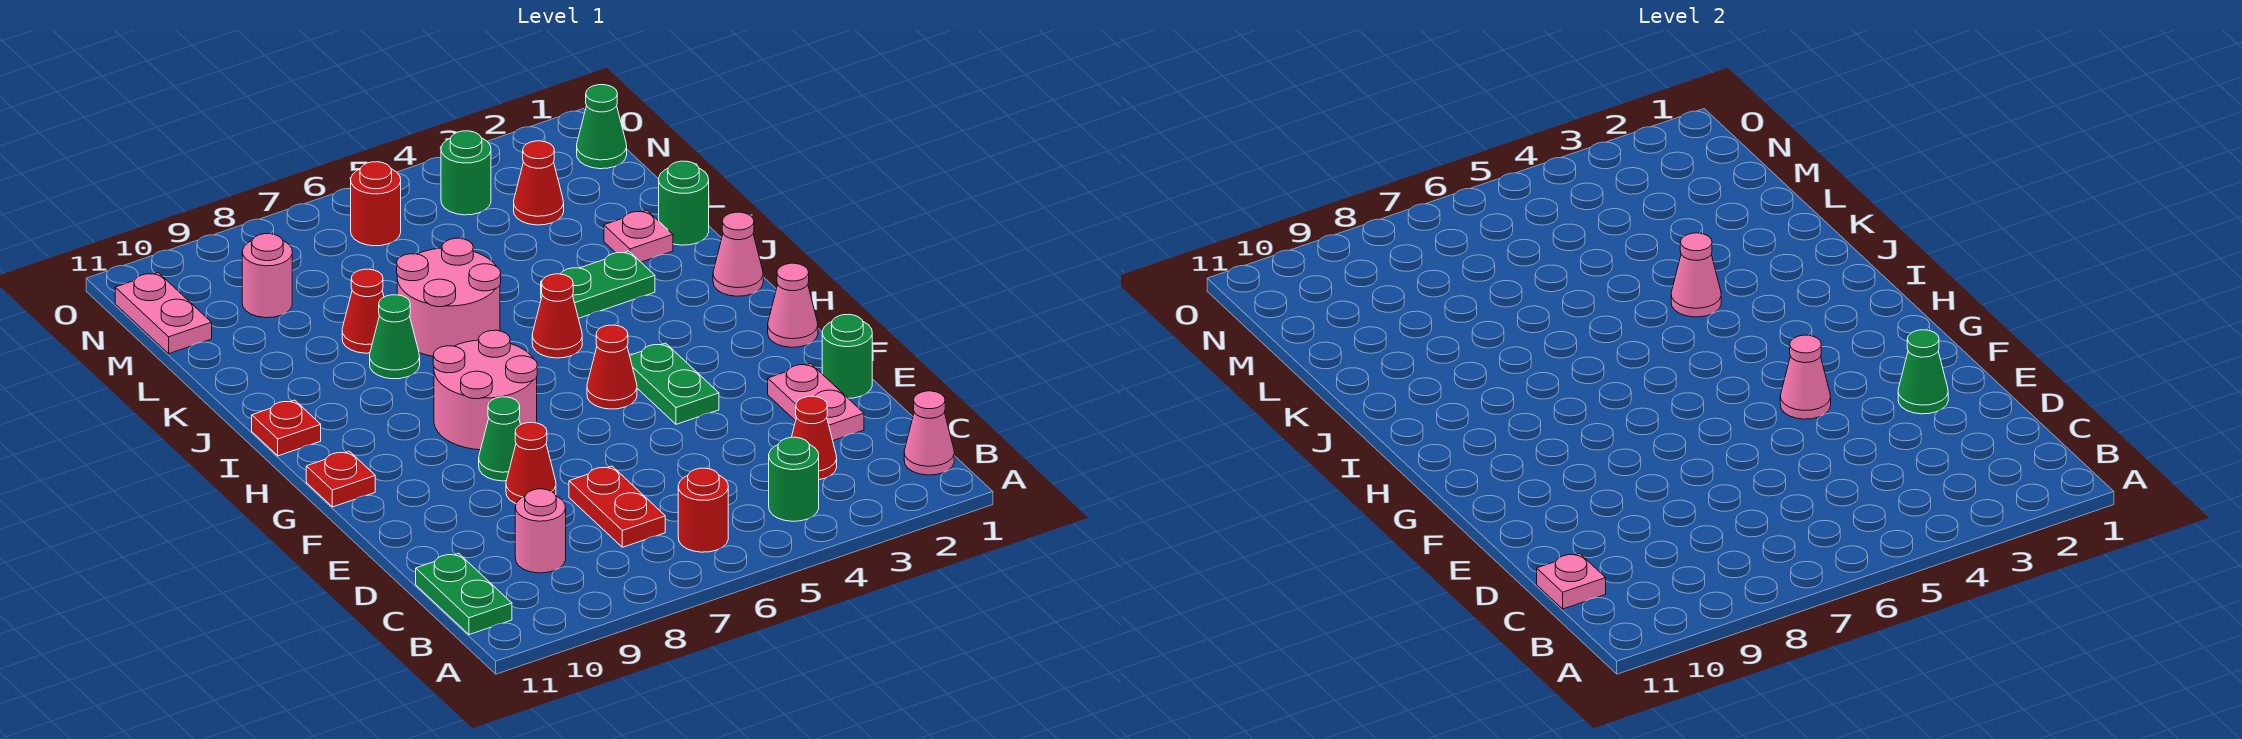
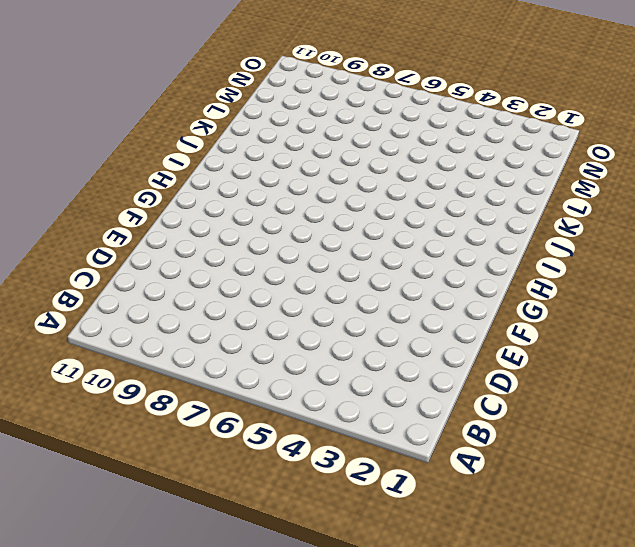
none -> pink 1x1 cone [904,391,954,475]
none -> green 1x1 round brick [769,437,819,521]
none -> red 1x1 round brick [678,468,728,552]
none -> green 1x2 plate [416,553,512,635]

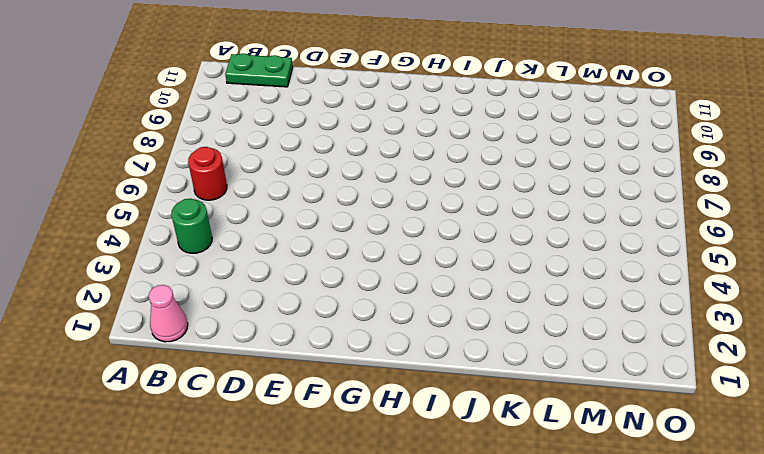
none -> red 1x1 cone [792,396,837,480]
none -> red 1x2 plate [569,466,665,547]
none -> pink 1x1 round brick [515,489,566,573]
none -> pink 1x2 plate [768,363,864,441]

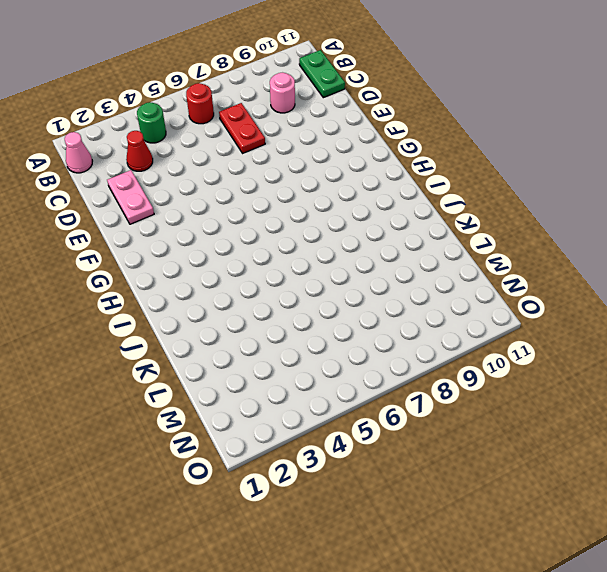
none -> green 1x1 round brick [822,314,872,398]
none -> red 1x1 cone [506,423,556,504]
none -> green 1x2 plate [630,343,719,424]
none -> green 1x1 cone [479,397,521,481]

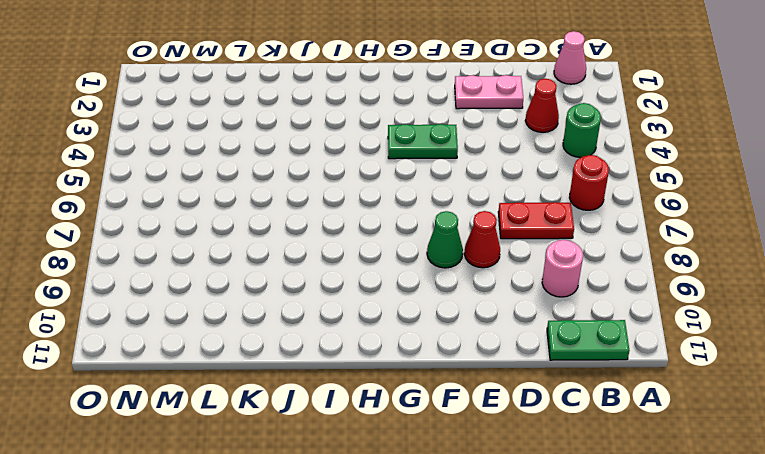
none -> green 1x1 round brick [822,314,872,398]
none -> pink 1x1 cone [768,263,818,347]
none -> red 1x1 cone [587,325,637,409]
none -> pink 2x2 round brick [433,330,537,450]

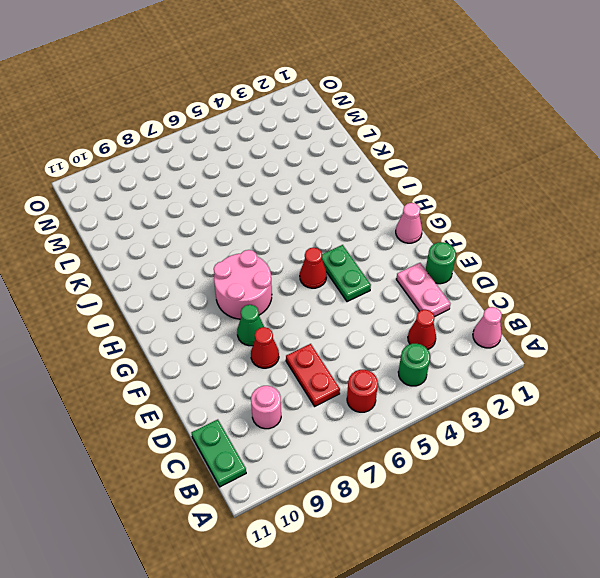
none -> red 1x1 plate [306,451,375,507]
none -> pink 1x1 cone [713,212,763,296]
none -> red 1x1 cone [532,274,582,358]
none -> red 1x1 plate [252,400,321,456]

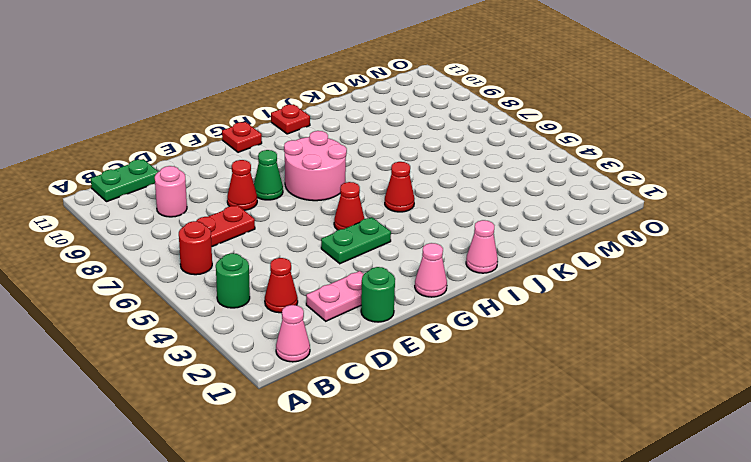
none -> green 1x2 plate [541,251,655,318]
none -> pink 2x2 round brick [397,238,501,356]
none -> green 1x1 cone [370,295,420,379]
none -> green 1x1 round brick [659,161,709,245]

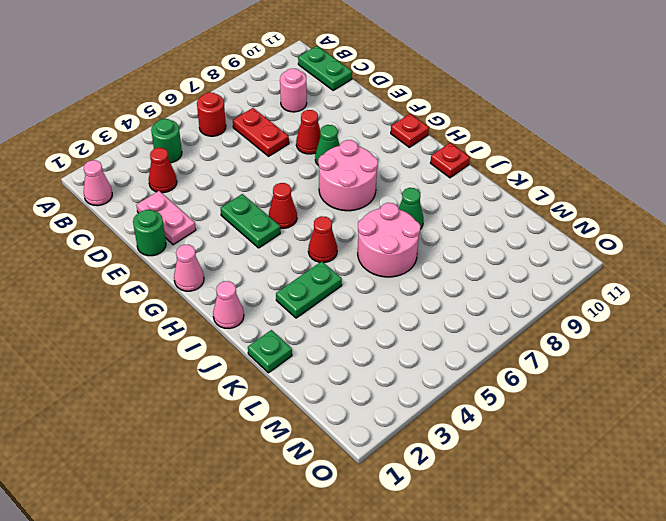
green 1x1 plate [248,330,292,373] -> green 1x1 round brick [659,161,709,245]
none -> pink 1x1 plate [604,210,673,262]
none -> red 1x1 cone [342,269,384,353]
none -> red 1x1 cone [514,141,564,225]
none -> pink 1x1 round brick [242,234,292,318]

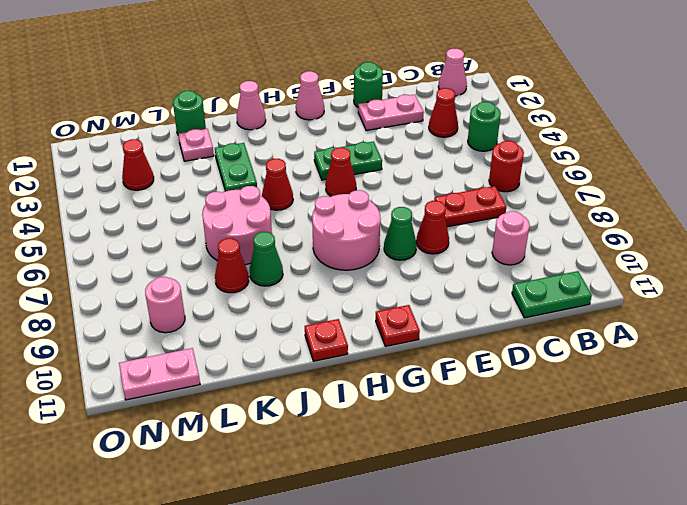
none -> green 1x1 cone [577,85,627,169]
none -> green 1x1 round brick [441,131,491,215]
none -> red 1x1 round brick [351,162,401,246]
none -> pink 1x1 plate [1537,553,1606,609]

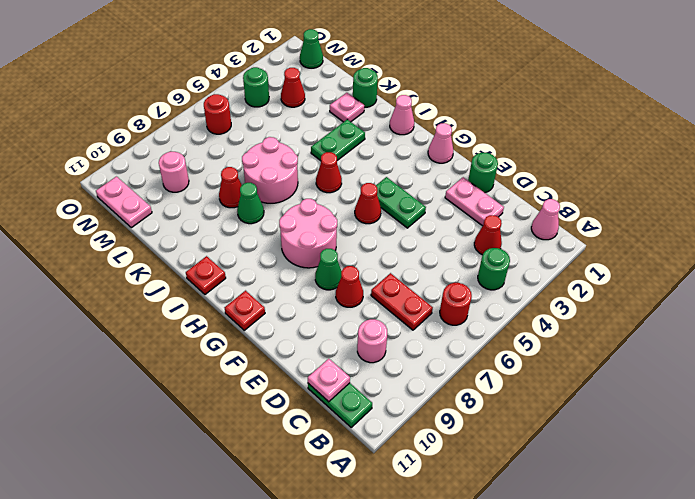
none -> green 1x1 cone [1898,330,1948,414]
none -> pink 1x1 cone [1780,335,1831,419]
none -> pink 1x1 cone [1671,233,1721,317]

